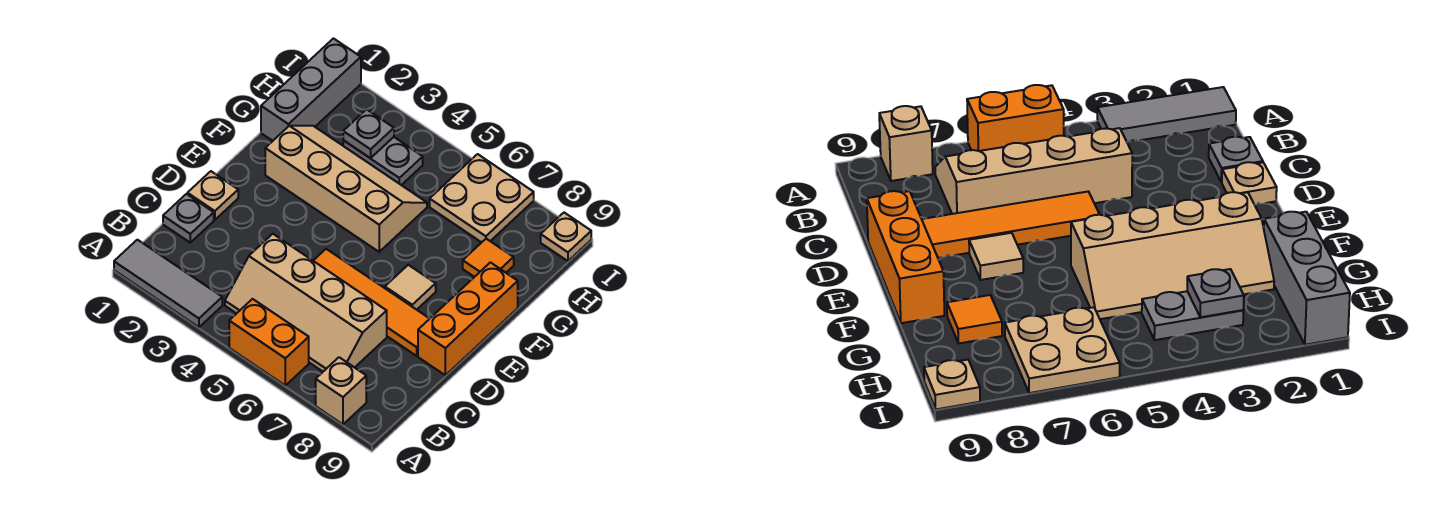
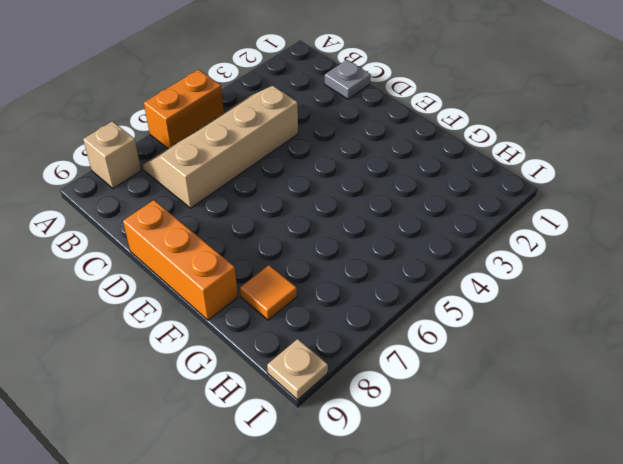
none -> grey 1x3 tile [114,240,222,327]
none -> tan 1x1 plate [187,171,238,220]
none -> orange 1x4 tile [313,249,430,356]

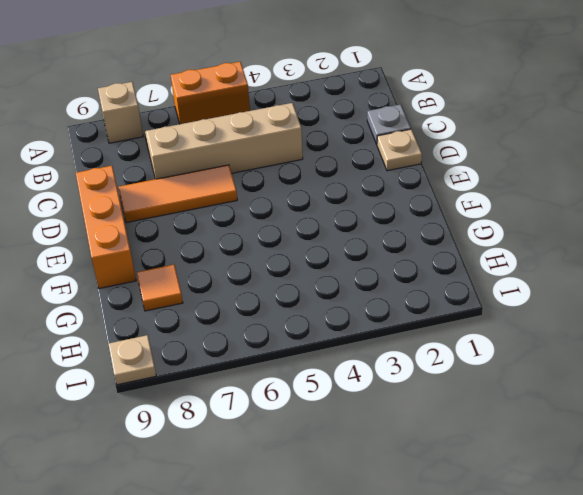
orange 1x3 tile [119,165,237,223] -> orange 1x4 tile [313,249,430,356]
none -> grey 1x3 tile [114,240,222,327]
none -> tan 1x1 tile [385,265,436,310]
none -> tan 2x4 slope [265,126,427,252]

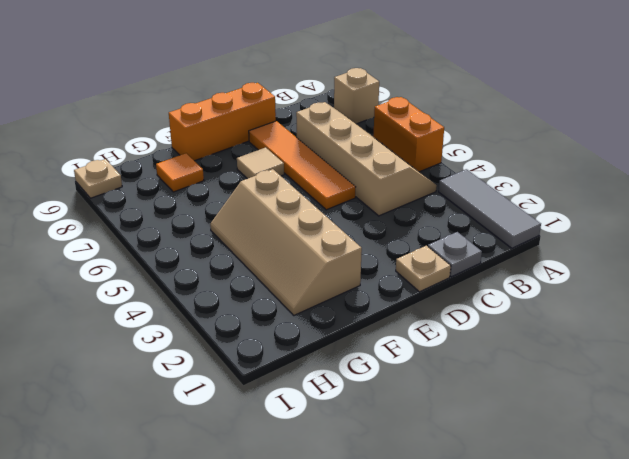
none -> grey 1x3 brick [261,39,361,141]
none -> grey 1x2 plate [343,137,423,185]
none -> tan 2x2 plate [430,154,534,242]

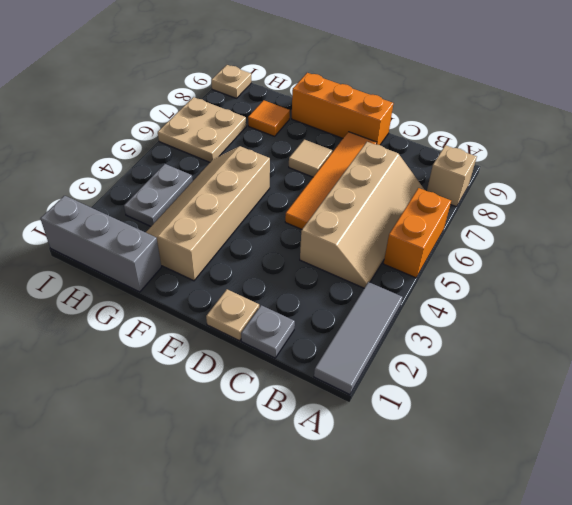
none -> grey 1x1 plate [343,109,394,158]

